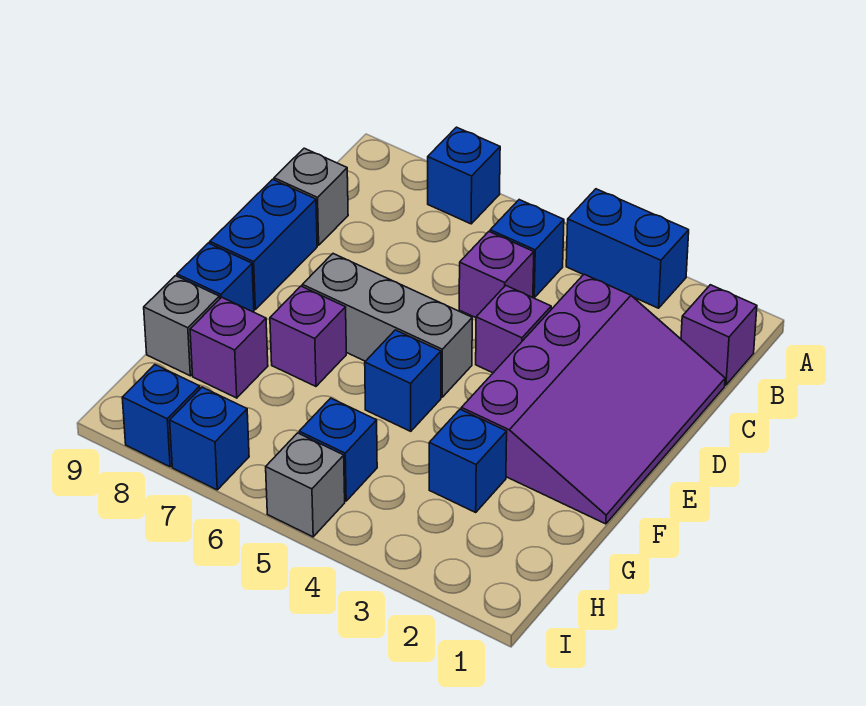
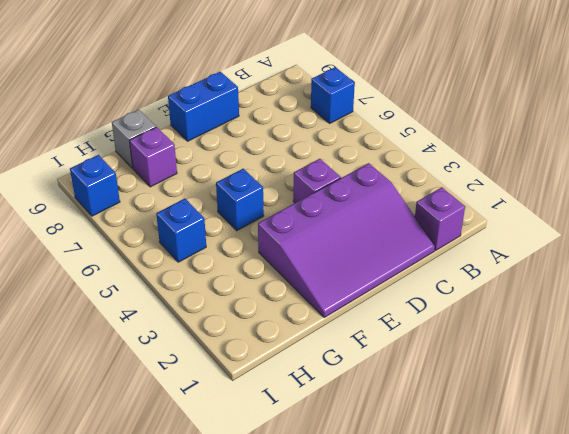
none -> blue 1x2 brick [566,189,689,308]
none -> blue 1x1 brick [490,200,564,298]
none -> purple 1x1 brick [459,232,534,318]

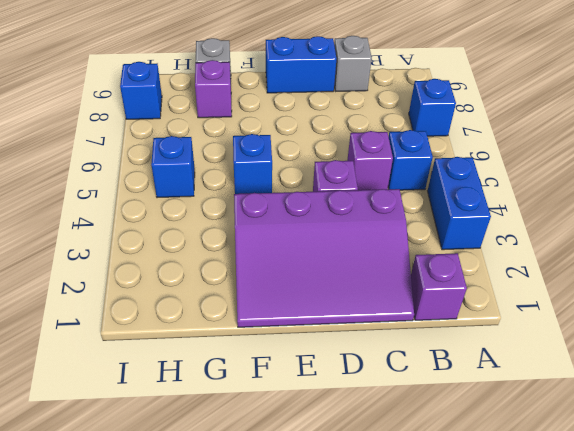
none -> grey 1x3 brick [302,254,472,397]
none -> purple 1x1 brick [270,286,346,386]
none -> blue 1x1 brick [177,243,254,312]

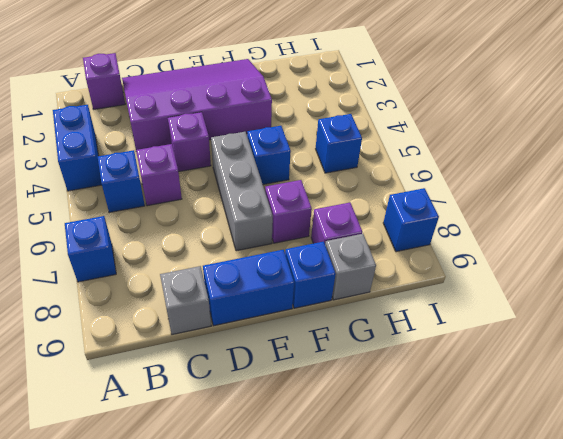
none -> blue 1x1 brick [429,409,507,512]
none -> grey 1x1 brick [266,433,345,537]
none -> blue 1x1 brick [170,387,249,490]

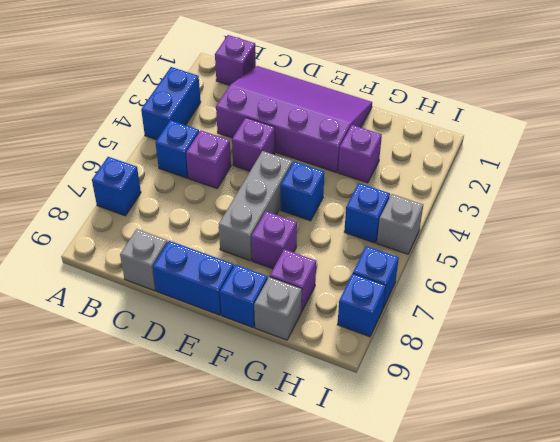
purple 1x1 brick [338,125,382,183] -> blue 1x1 brick [429,409,507,512]

